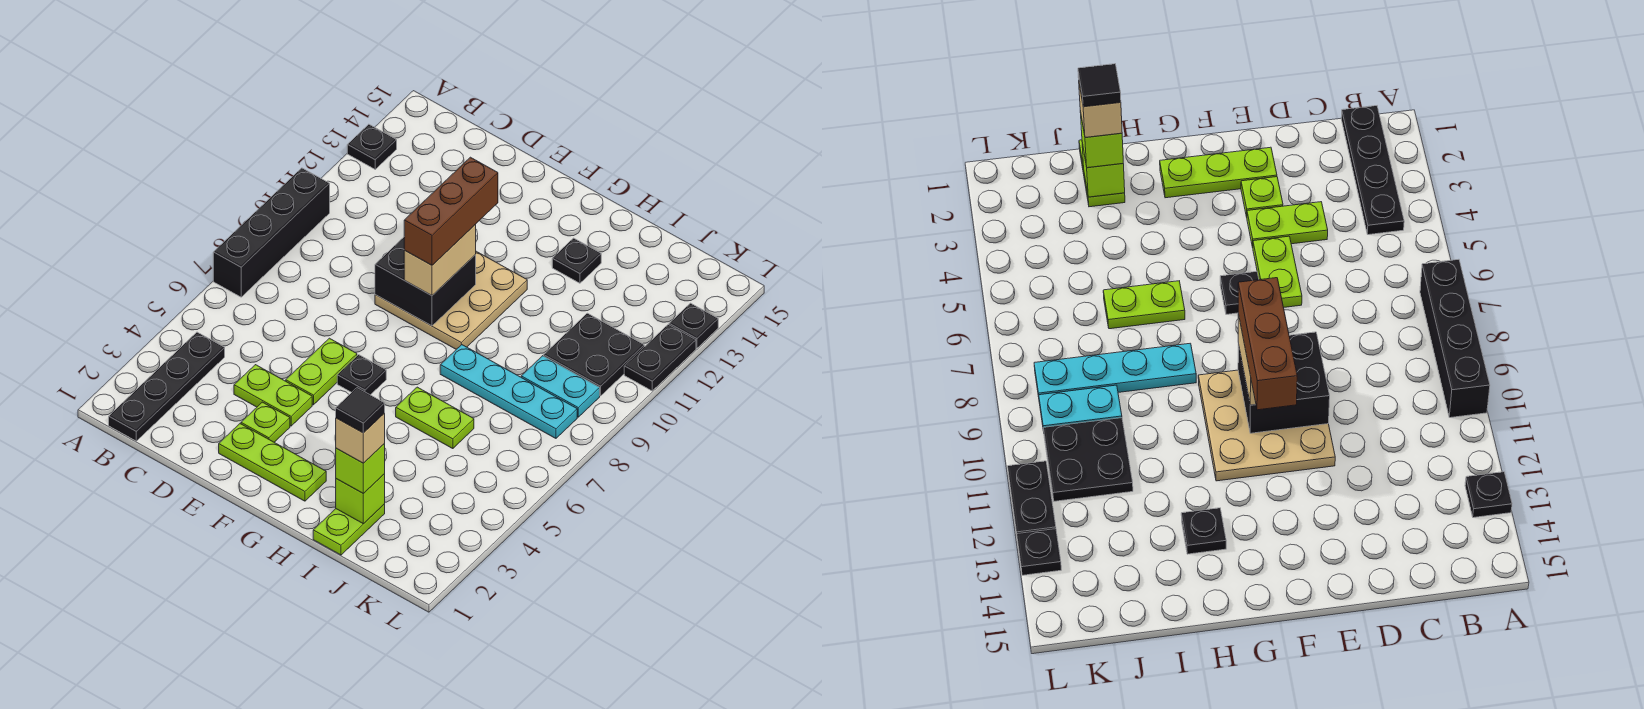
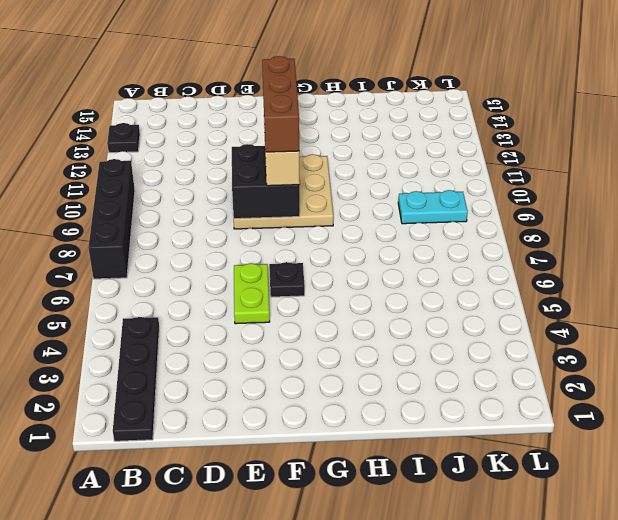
none -> lime 1x2 plate [234,365,312,426]
none -> lime 1x3 plate [219,424,326,501]
none -> lime 1x1 plate [241,402,290,442]

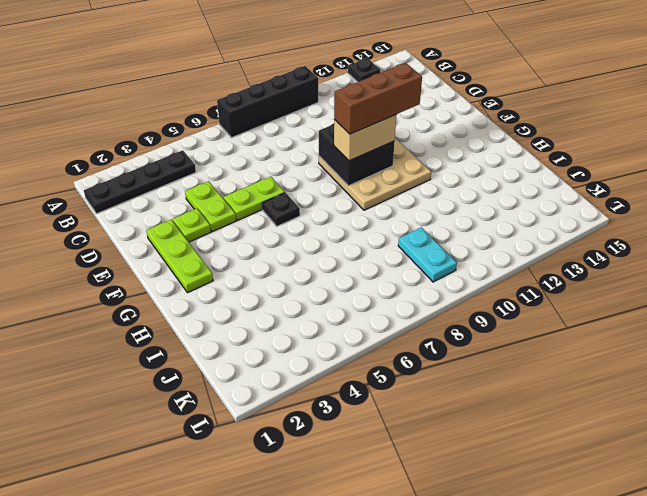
none -> lime 1x2 plate [396,387,474,449]
none -> cyan 1x4 plate [440,345,577,438]
none -> black 1x1 plate [552,238,601,283]

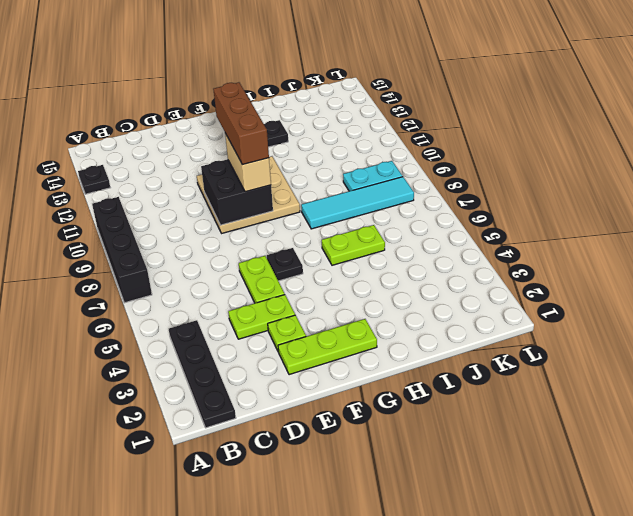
cyan 1x4 tile [301,177,414,229] -> cyan 1x4 plate [440,345,577,438]
none -> lime 1x2 plate [313,504,385,555]
none -> black 2x2 plate [544,313,644,396]
none -> black 1x2 plate [624,325,696,391]

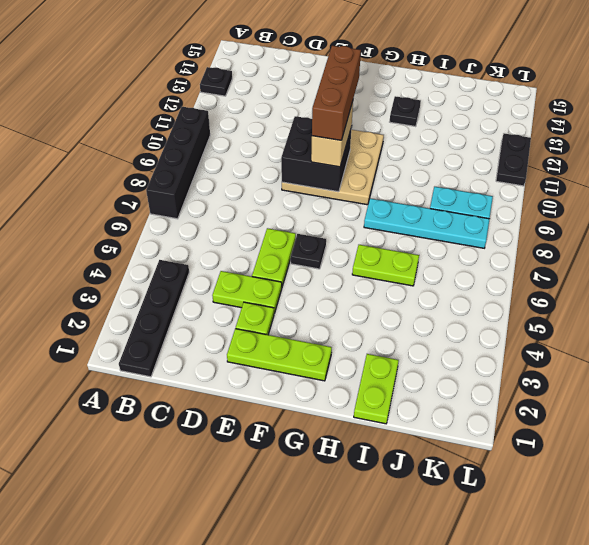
none -> black 2x2 plate [544,313,644,396]
none -> black 1x1 plate [669,303,718,348]
none -> lime 1x1 brick [336,474,385,524]

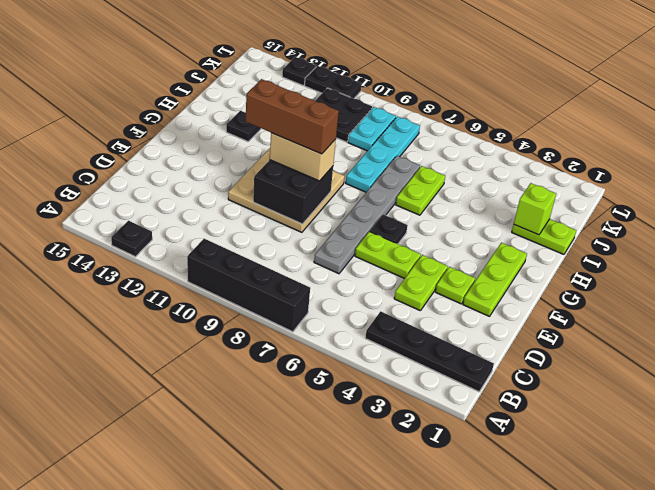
grey 1x6 plate [314,156,420,274] -> none
none -> lime 1x1 brick [336,444,385,494]
none -> tan 1x1 brick [335,413,385,463]
none -> black 1x1 tile [336,388,385,433]

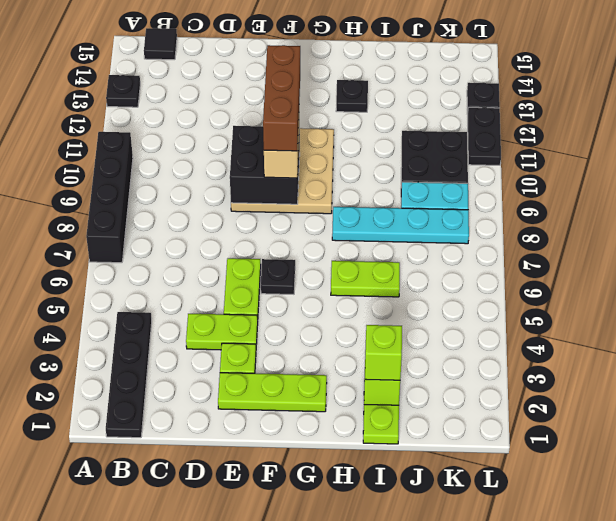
black 1x1 tile [144,28,177,60] -> black 1x1 tile moved to [336,388,385,433]
none -> tan 1x1 brick [335,413,385,463]

